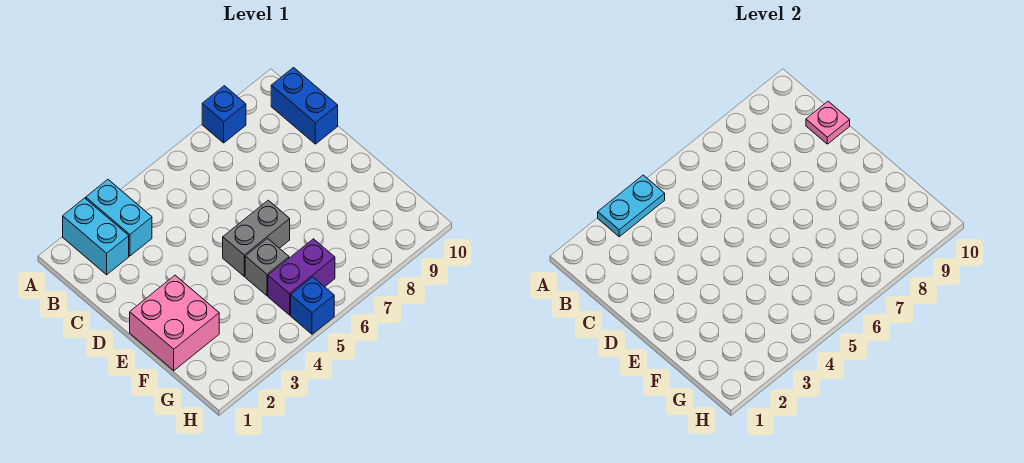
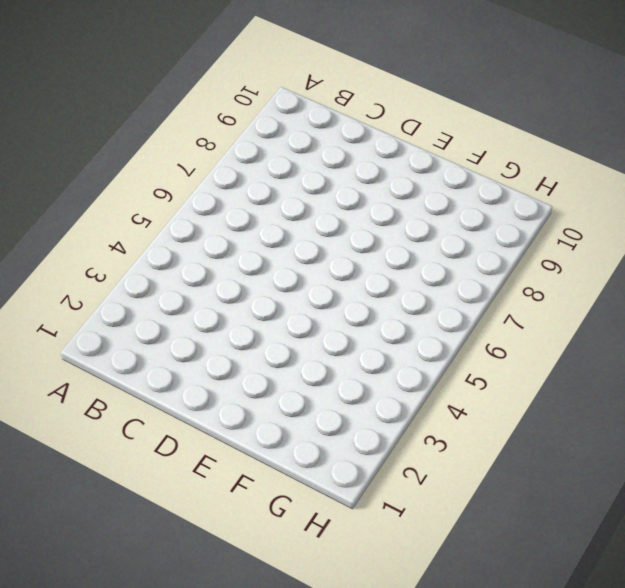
none -> cyan 1x2 brick [63,198,129,275]
none -> cyan 1x2 brick [86,180,152,256]

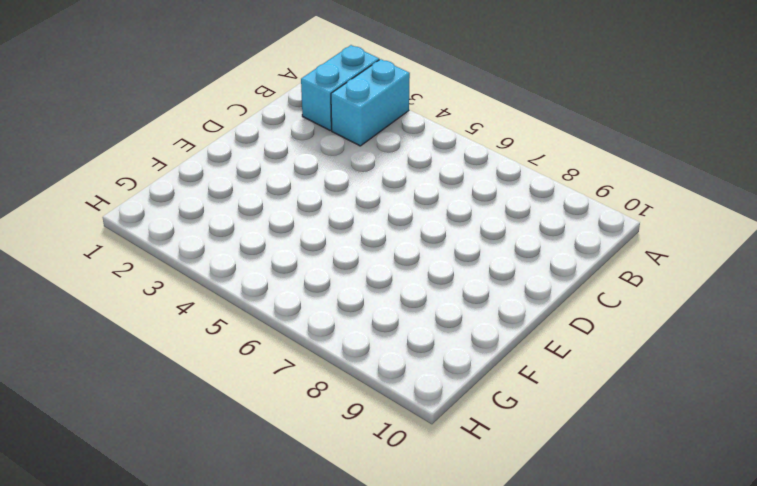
none -> blue 1x1 brick [202,86,246,143]
none -> blue 1x2 brick [271,68,338,144]

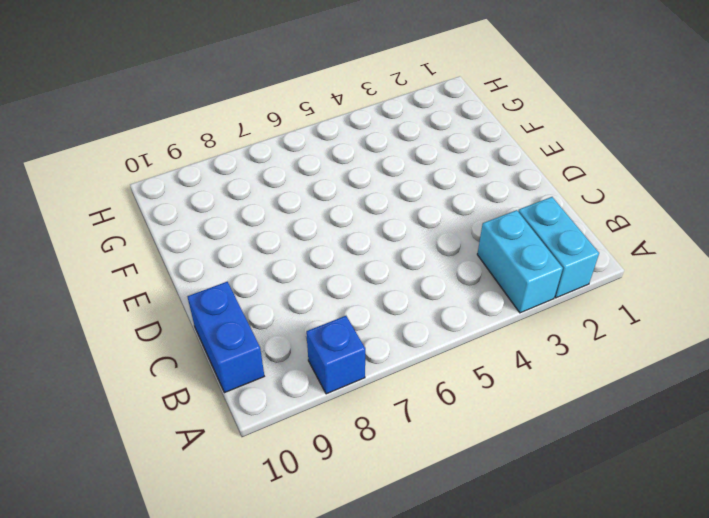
none -> pink 2x2 brick [130,275,219,371]
none -> grey 1x2 brick [223,200,290,276]

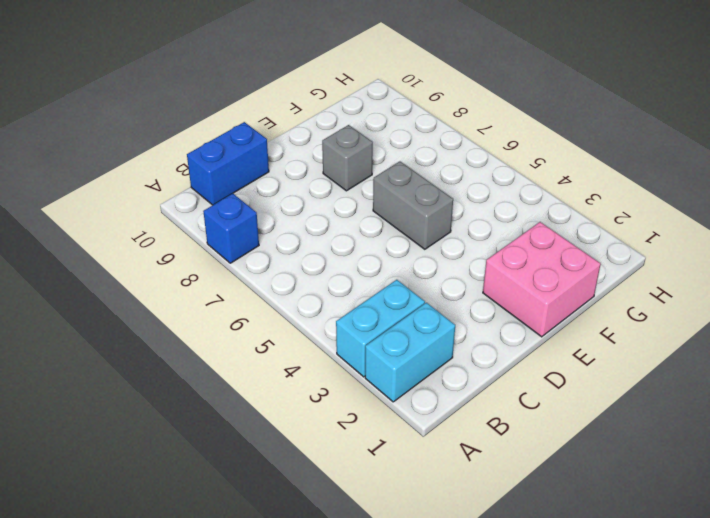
grey 1x1 brick [322,125,373,191] -> grey 1x1 brick moved to [245,238,289,296]
none -> purple 1x2 brick [268,239,335,315]
none -> blue 1x1 brick [291,277,334,334]

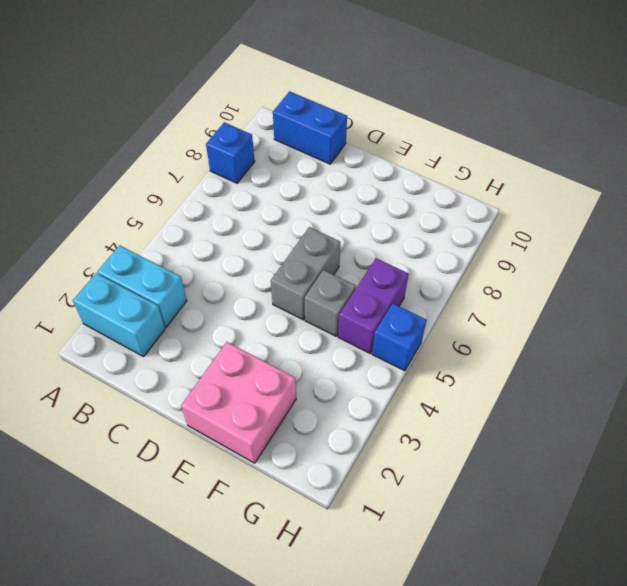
none -> cyan 1x2 plate [598,175,665,237]
none -> pink 1x1 plate [806,101,850,144]

